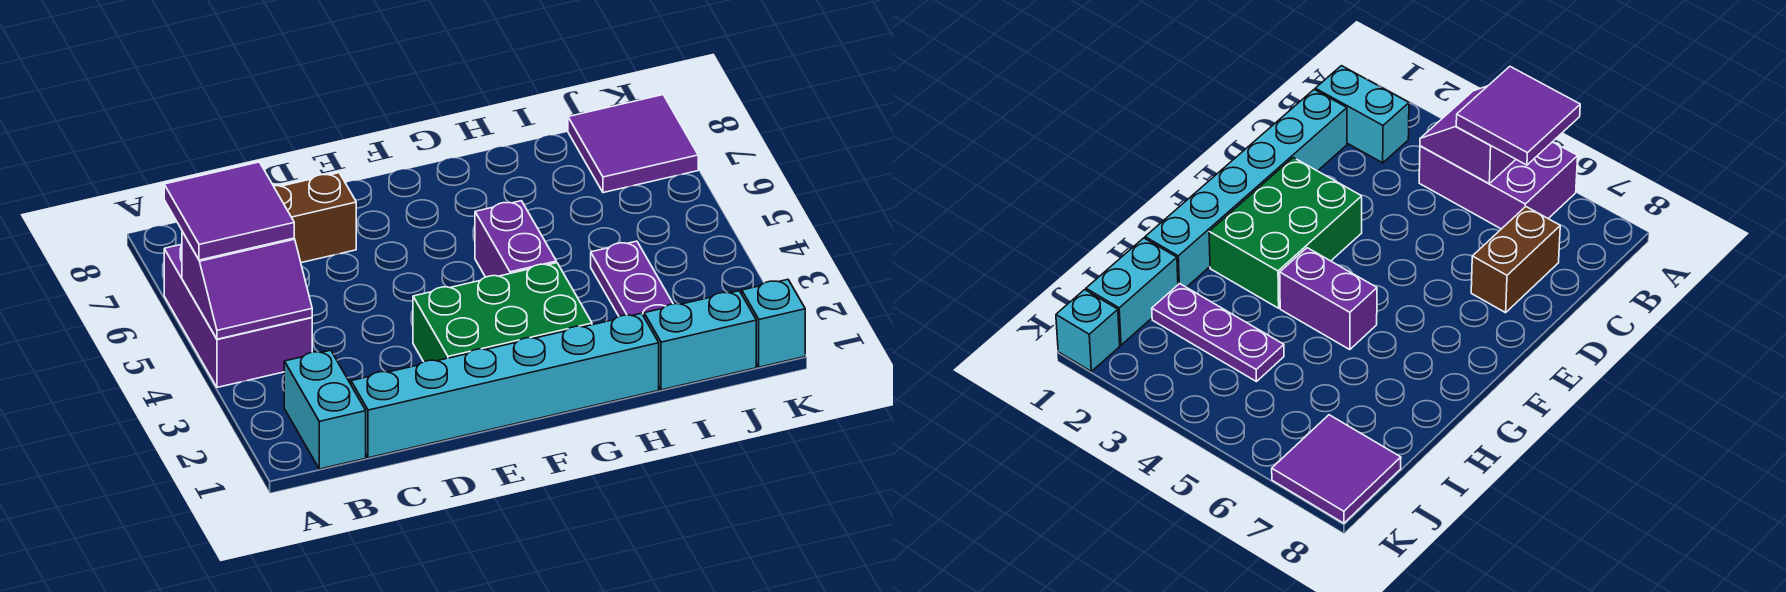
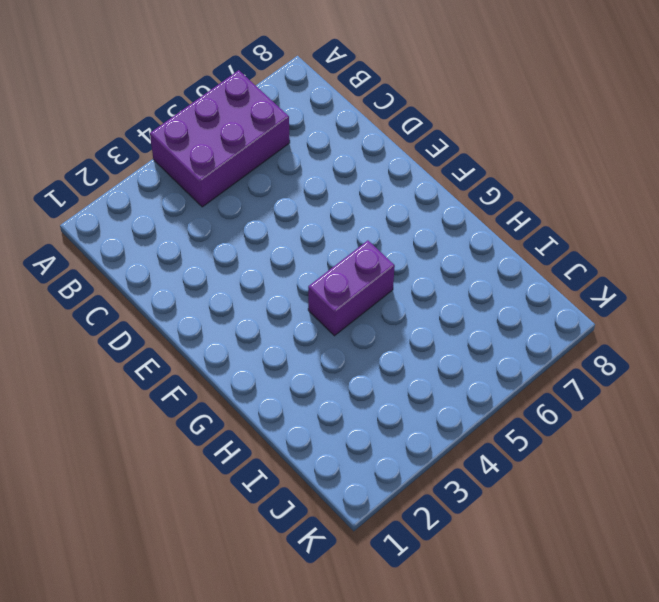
none -> cyan 1x2 brick [284,350,366,469]
none -> cyan 1x6 brick [351,313,659,458]
none -> brown 1x2 brick [274,173,356,263]

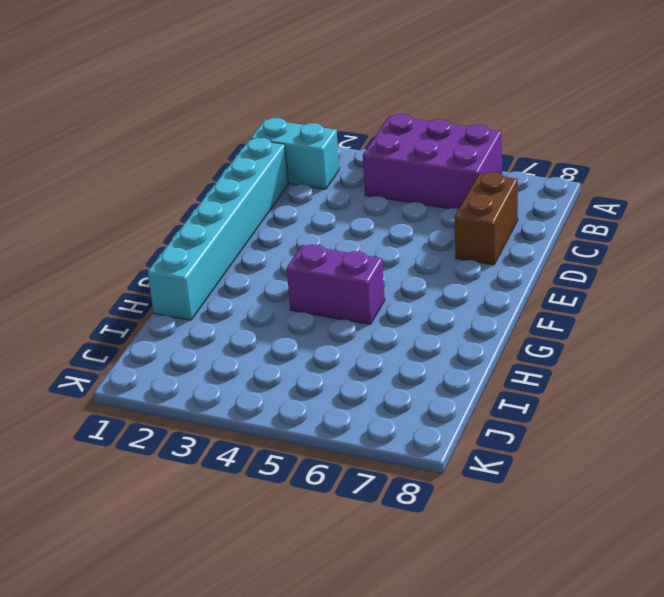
none -> green 2x3 brick [413,263,592,362]
none -> cyan 1x2 brick [644,291,756,390]
none -> purple 1x3 plate [591,241,673,316]

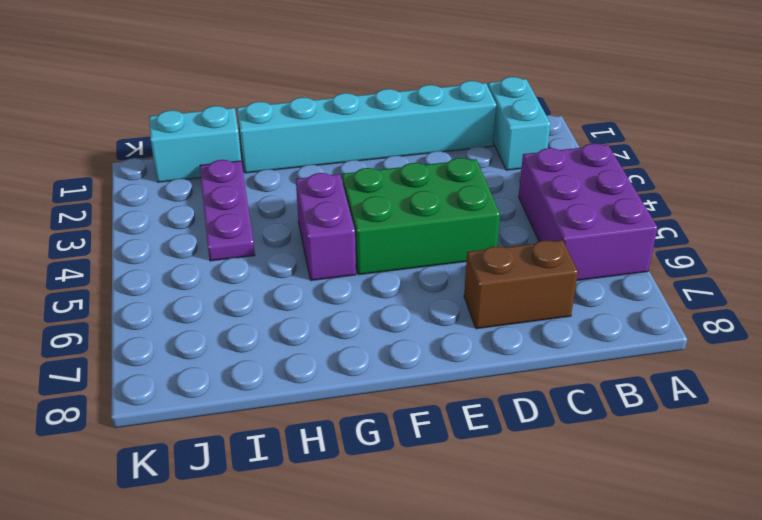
green 2x3 brick [342,158,500,275] -> green 2x3 brick moved to [413,263,592,362]
none -> purple 2x2 tile [568,95,698,193]
none -> cyan 1x1 brick [742,280,805,367]
none -> purple 2x2 slope [182,232,312,339]

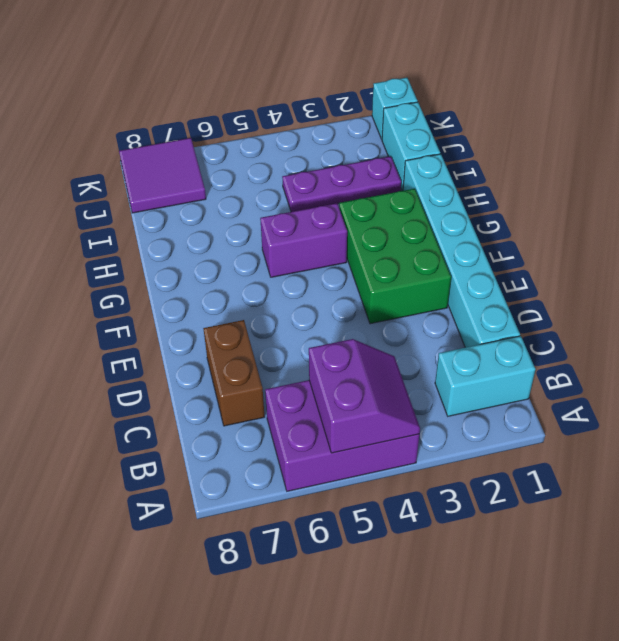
none -> purple 2x2 tile [164,162,294,260]

